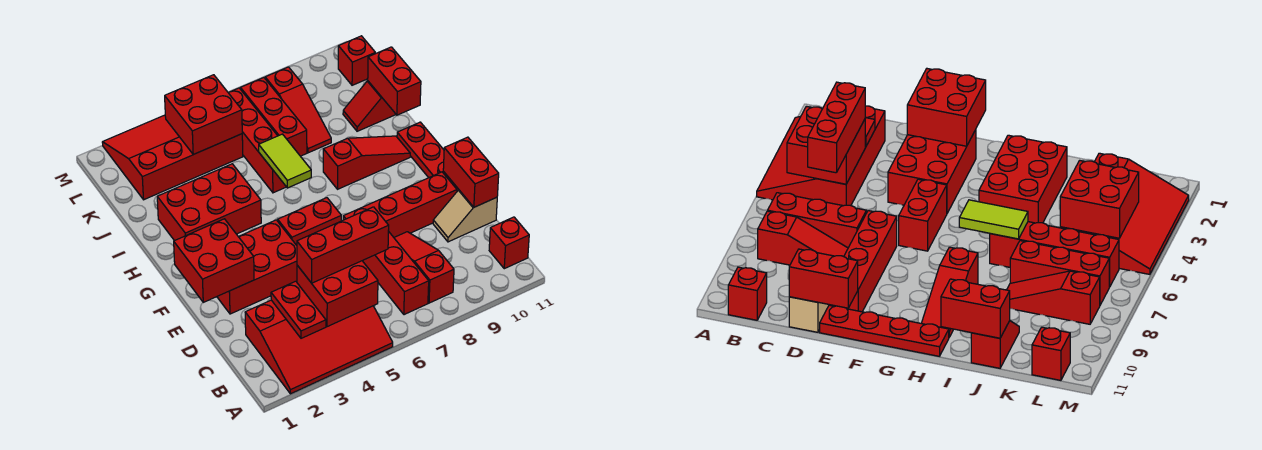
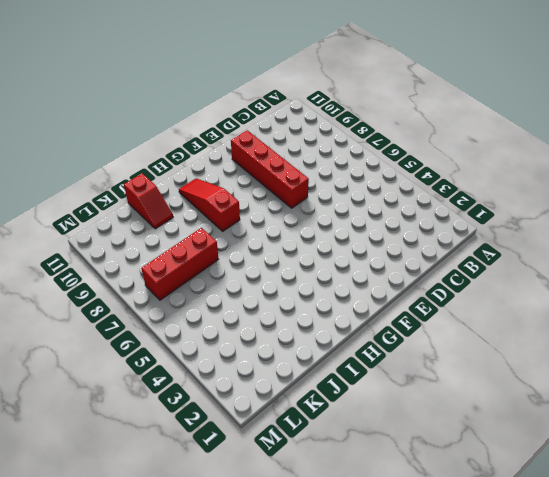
none -> red 3x4 slope [245,300,393,394]
none -> red 1x3 brick [363,231,429,315]
none -> red 1x3 slope [394,232,454,303]

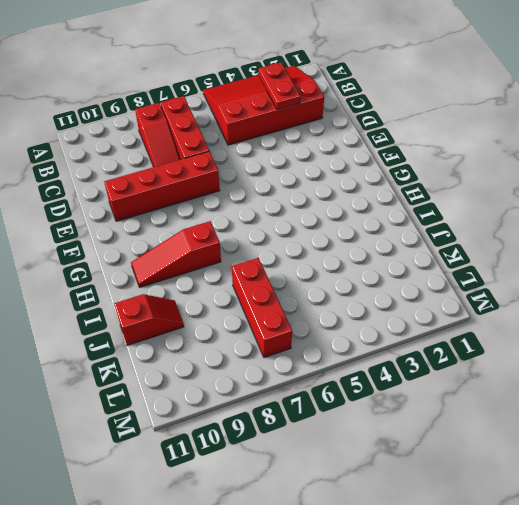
none -> red 1x1 brick [489,217,529,269]
none -> tan 1x2 slope [433,190,497,242]
none -> red 2x3 brick [217,220,297,314]

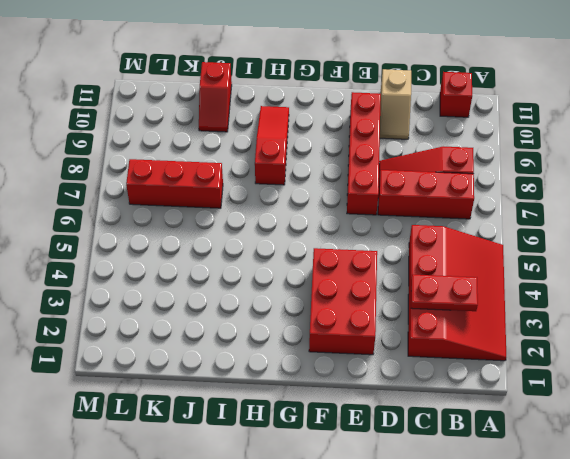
none -> red 1x4 plate [397,122,459,191]
none -> red 1x2 brick [278,198,341,245]
none -> red 2x3 brick [157,164,261,241]

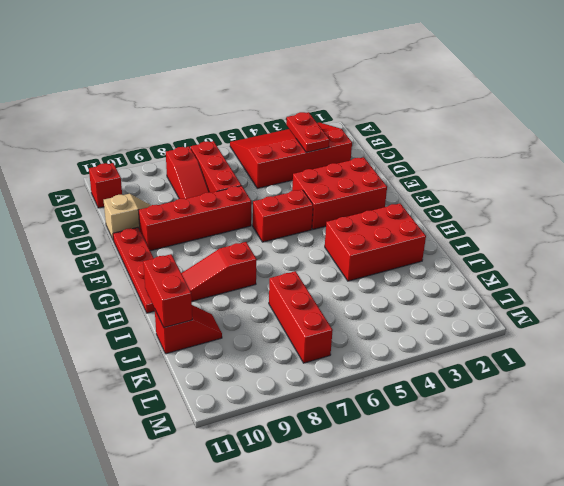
none -> red 1x4 brick [229,88,286,193]
none -> red 1x3 slope [265,67,331,153]
none -> red 3x4 slope [102,115,243,200]

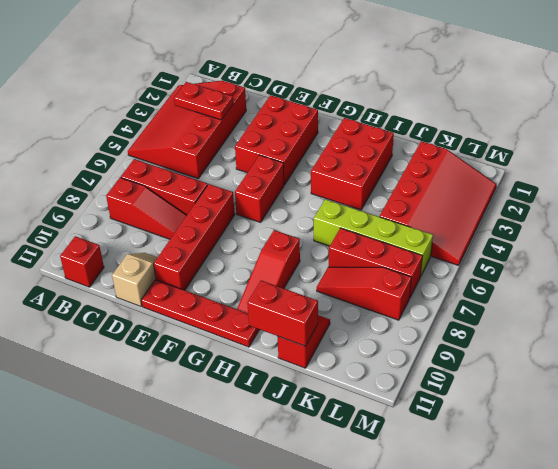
lime 1x4 brick [314,199,433,277] -> red 1x4 brick [229,88,286,193]
none -> red 1x1 brick [338,36,375,85]
none -> red 2x2 brick [297,261,378,327]
none -> red 1x2 brick [443,137,499,207]

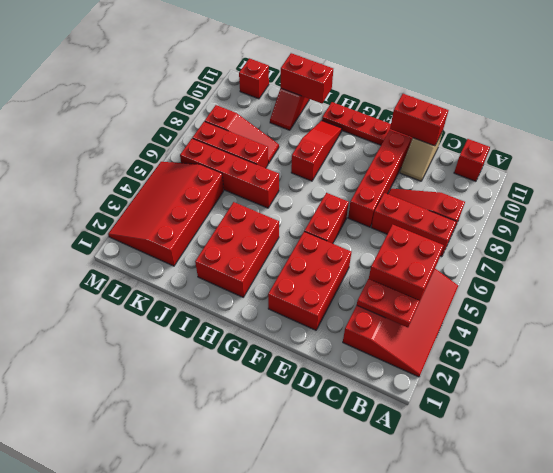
none -> red 2x2 brick [174,219,254,302]
none -> lime 1x2 tile [259,134,311,188]
none -> red 2x2 brick [165,75,242,154]

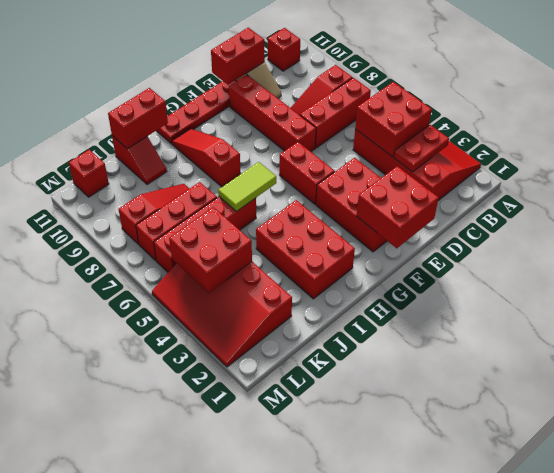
none -> red 1x3 brick [297,207,389,283]

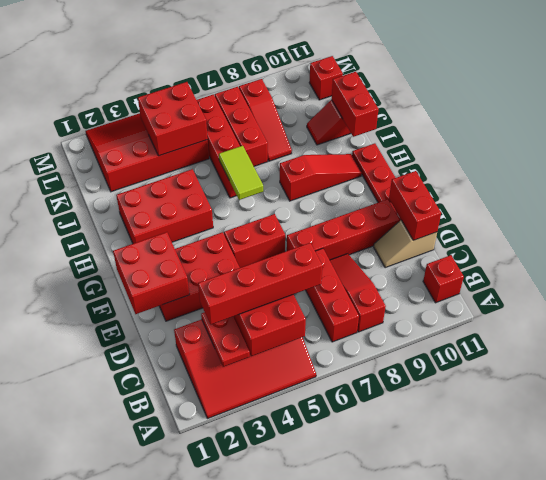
red 1x4 brick [198,243,322,325] -> red 1x3 brick [297,207,389,283]

